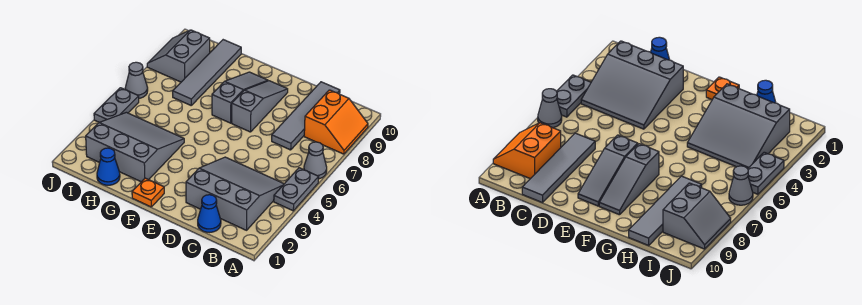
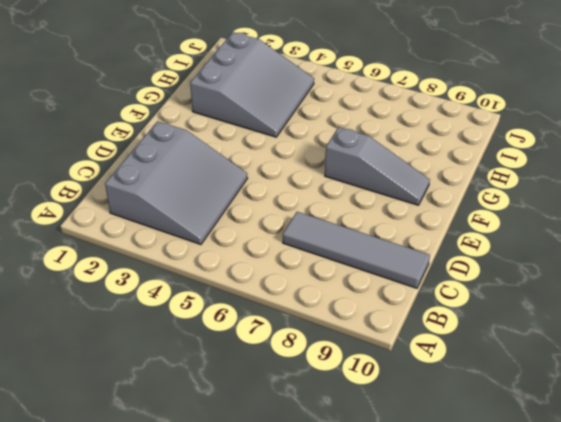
none -> grey 1x2 plate [274,168,319,211]
none -> grey 1x1 cone [304,142,327,179]
none -> orange 2x2 slope [304,90,368,154]

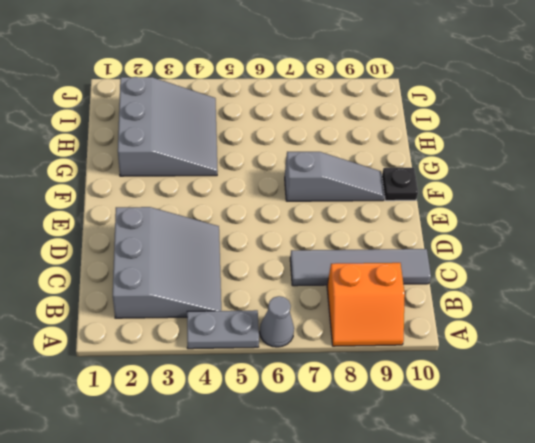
black 1x1 plate [382,168,418,201] -> none
none -> blue 1x1 cone [198,195,221,233]
none -> grey 1x3 slope [232,81,288,132]
none -> orange 1x1 plate [132,178,164,207]

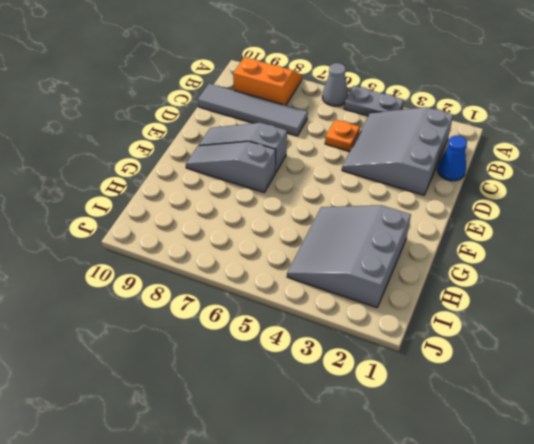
orange 1x1 plate [325,119,360,151] -> orange 1x1 plate moved to [132,178,164,207]
none -> blue 1x1 cone [97,148,120,185]
none -> grey 1x4 tile [173,40,241,105]
none -> grey 2x2 slope [147,30,210,82]

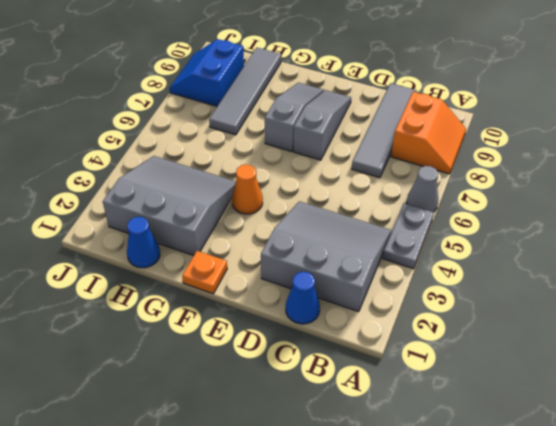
orange 1x1 cone [232,164,263,214] -> none
blue 2x2 slope [169,39,244,106] -> grey 2x2 slope [147,30,210,82]
none -> grey 1x2 plate [94,88,139,122]
none -> grey 1x1 cone [125,62,148,98]

